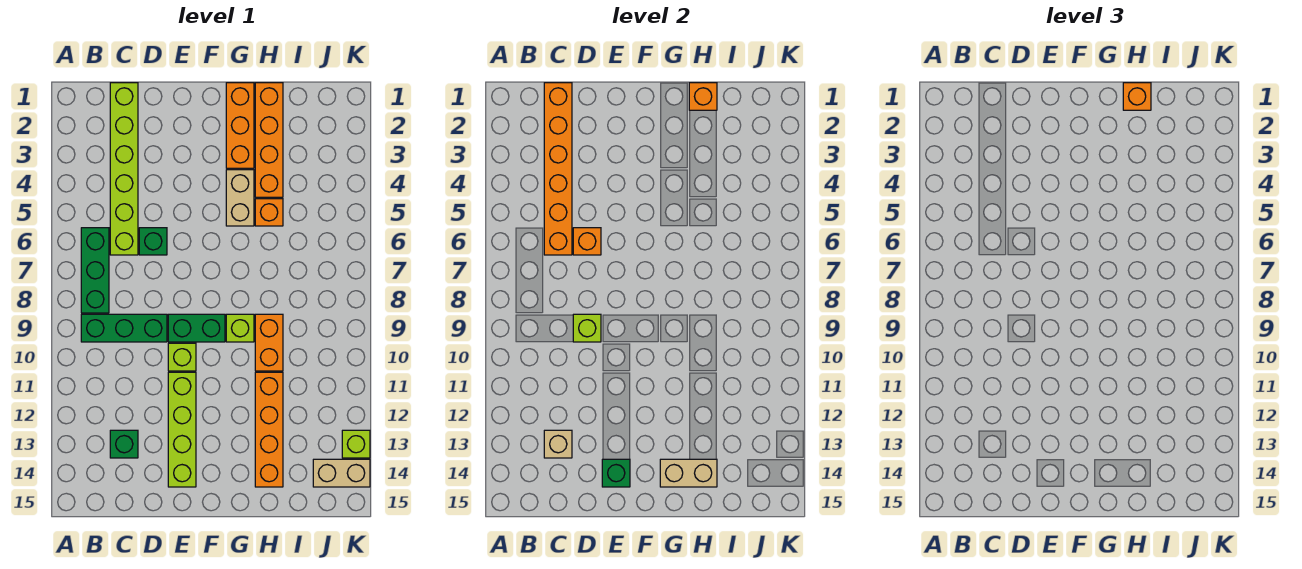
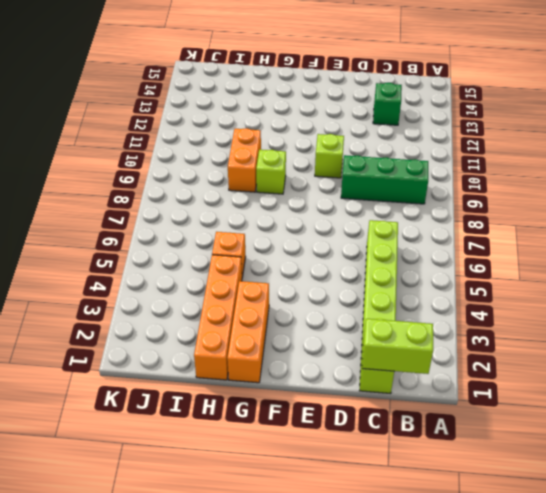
lime 1x2 brick [362,319,433,374] -> orange 1x6 brick [544,83,572,255]
none -> green 1x3 brick [81,228,109,313]
none -> green 1x1 brick [139,228,167,255]
none -> green 1x2 brick [168,314,225,342]

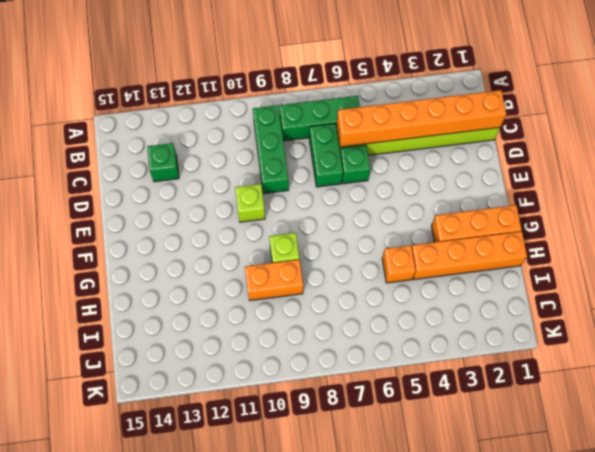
green 1x2 brick [309,124,343,187] -> green 1x2 brick moved to [168,314,225,342]
none -> lime 1x4 brick [168,372,196,487]
none -> tan 1x2 brick [226,170,254,226]
none -> orange 1x4 brick [255,372,283,487]

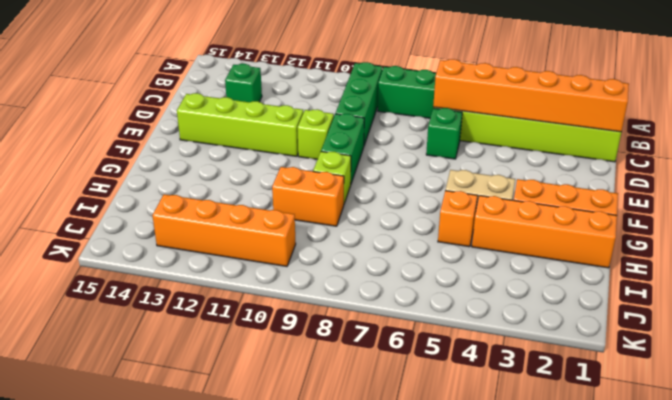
orange 1x4 brick [152,194,296,266] -> orange 1x4 brick moved to [255,372,283,487]
none -> tan 1x2 brick [313,459,370,487]
none -> lime 1x1 brick [342,430,370,458]
none -> tan 1x1 brick [544,430,572,458]

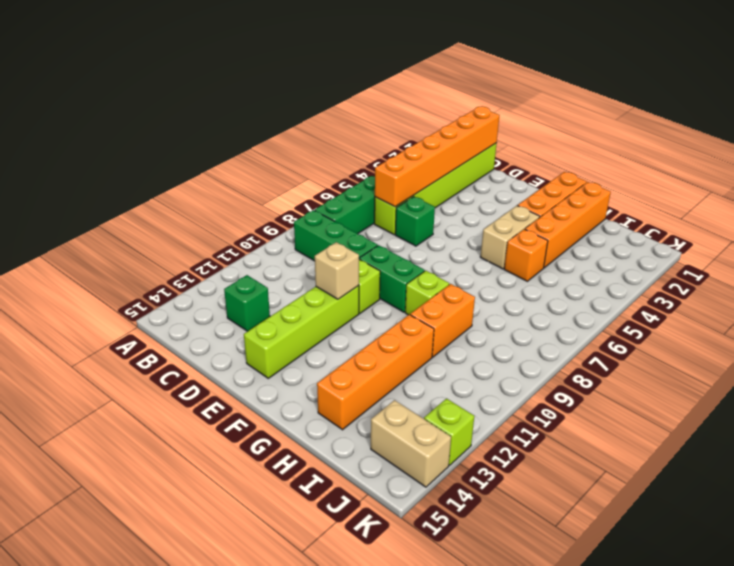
tan 1x1 brick [315,242,359,299] -> tan 1x1 brick moved to [544,430,572,458]
none -> orange 1x1 brick [573,228,601,255]
none -> lime 1x1 brick [573,314,601,342]
none -> green 1x1 brick [602,459,630,487]

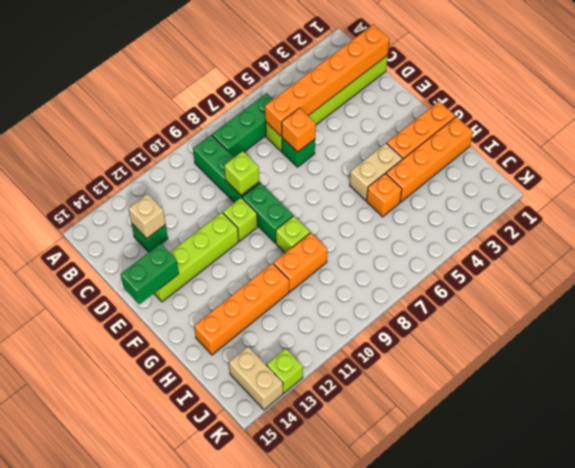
green 1x2 brick [121,244,179,304] -> green 1x1 brick [602,459,630,487]
none -> tan 1x2 brick [660,459,717,487]
none -> orange 1x1 brick [689,83,717,110]
none -> orange 1x1 brick [1123,83,1151,110]

